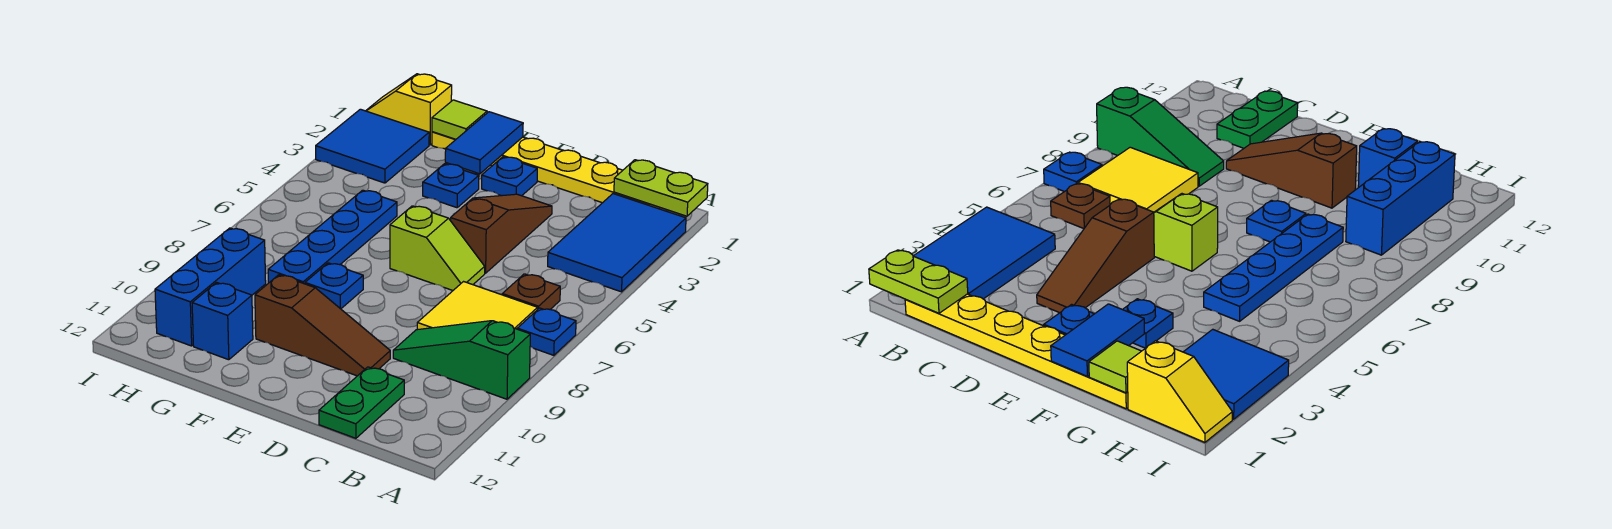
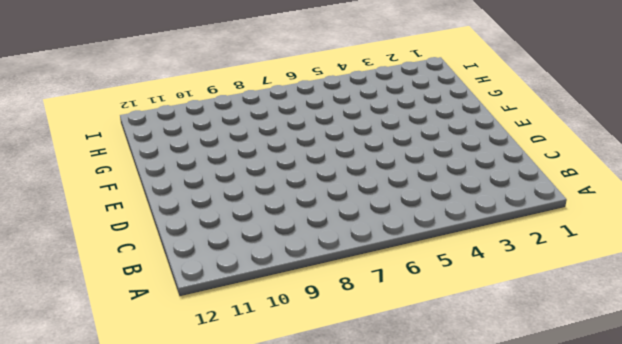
none -> blue 2x3 tile [548,194,686,292]
none -> blue 1x1 plate [517,308,576,355]
none -> green 1x3 slope [393,321,530,399]

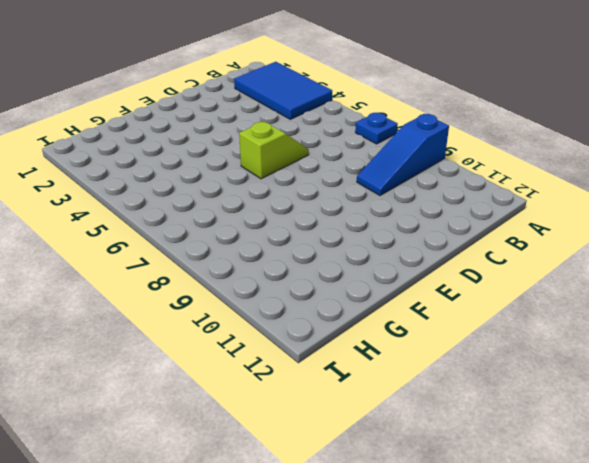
blue 1x3 slope [357,114,449,196] -> green 1x3 slope [393,321,530,399]
none -> yellow 1x6 plate [432,132,660,209]
none -> brown 1x1 plate [502,274,560,309]
none -> yellow 2x2 tile [417,282,538,330]

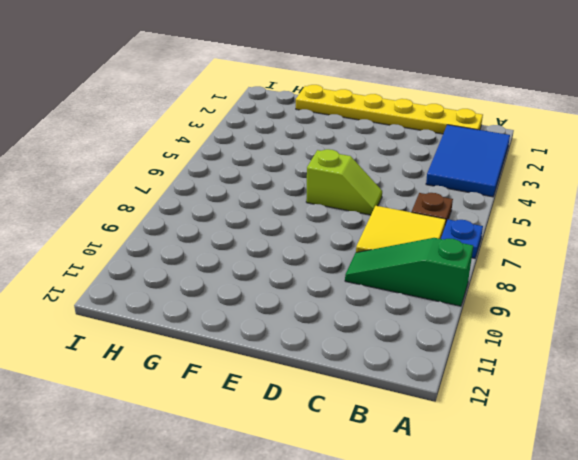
none -> green 1x2 plate [319,367,404,438]
none -> brown 1x3 slope [451,194,552,273]
none -> brown 1x3 slope [255,275,390,376]

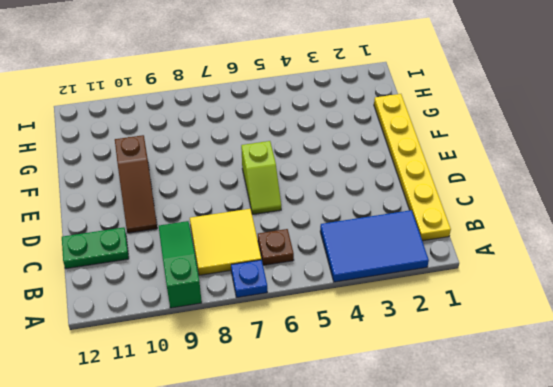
none -> brown 1x3 slope [451,194,552,273]
none -> blue 1x1 plate [482,157,537,196]
none -> blue 1x1 plate [423,164,479,208]

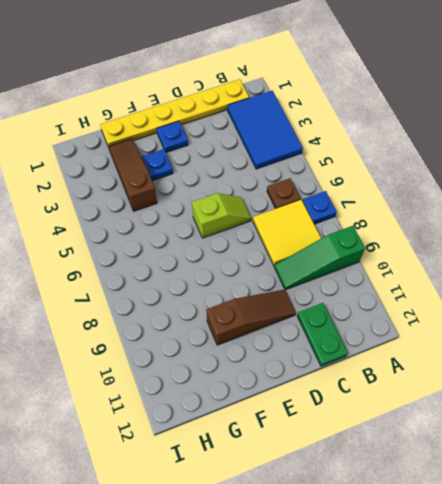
brown 1x3 slope [109,139,157,211] -> brown 1x3 slope moved to [451,194,552,273]
none -> blue 1x1 plate [305,263,363,309]
none -> blue 1x4 plate [268,190,397,284]
none -> blue 1x1 brick [192,283,253,360]

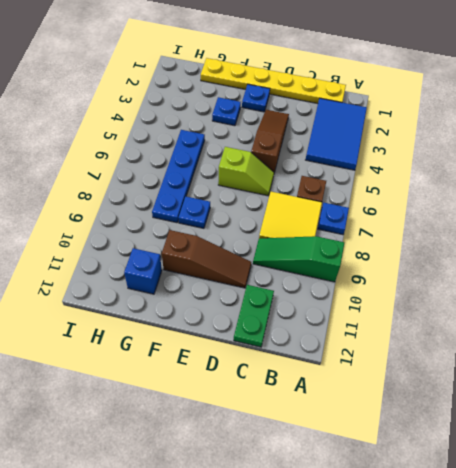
none -> yellow 1x2 slope [366,74,452,145]
none -> blue 2x2 tile [316,109,429,183]
none -> blue 1x3 brick [155,228,266,346]

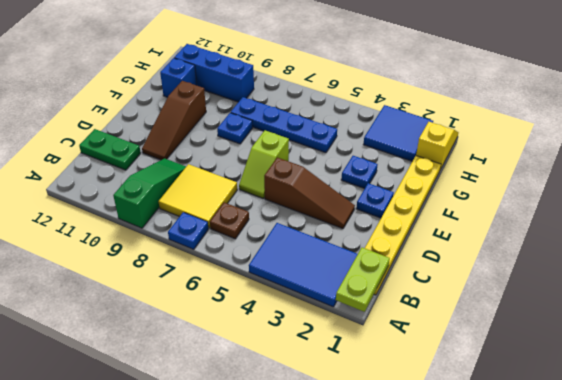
none -> blue 1x2 tile [445,112,523,174]
none -> lime 1x1 tile [432,100,487,139]

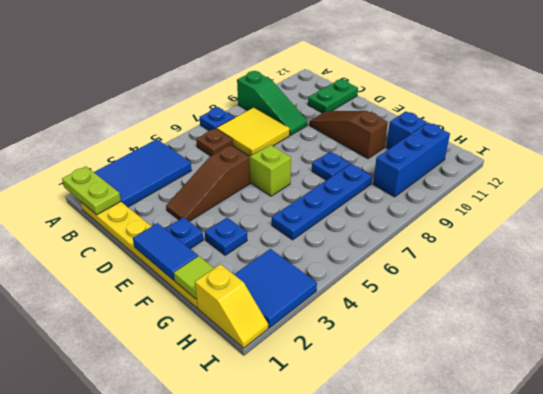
blue 1x2 tile [133,223,198,280] -> blue 1x2 tile turned to [445,112,523,174]

